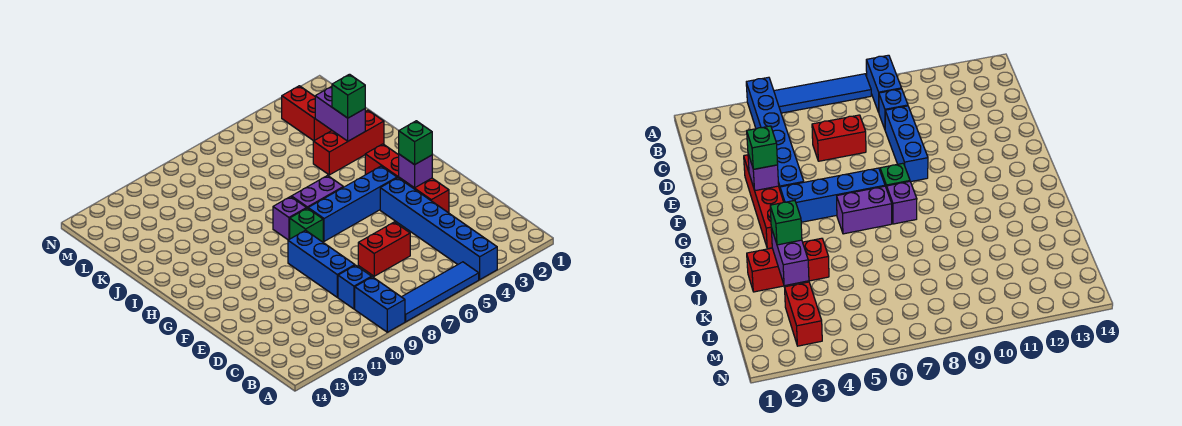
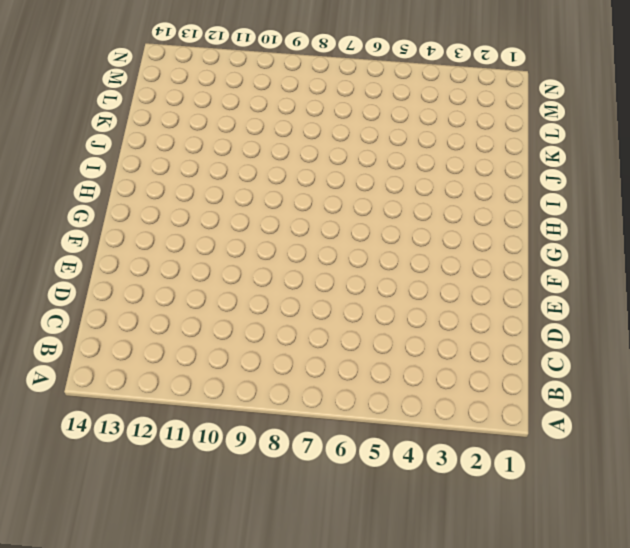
none -> blue 1x6 brick [380,178,497,279]
none -> blue 1x4 tile [402,262,479,322]
none -> blue 1x2 brick [355,277,405,332]

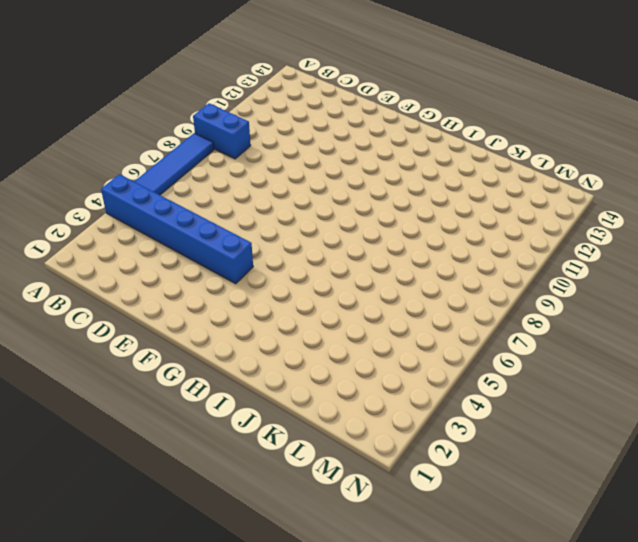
none -> blue 1x1 brick [338,265,372,309]
none -> red 1x2 brick [358,222,410,276]
none -> blue 1x3 brick [288,230,355,297]

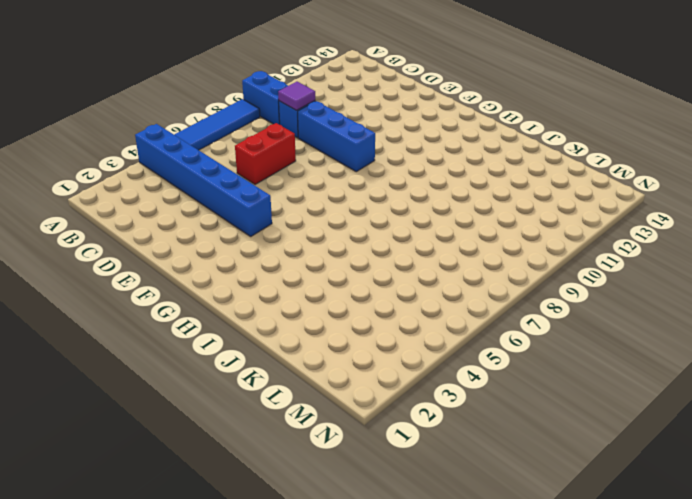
purple 1x1 tile [278,82,315,110] -> none
none -> red 1x4 brick [365,144,449,213]
none -> blue 1x4 brick [308,166,397,241]
none -> green 1x1 brick [290,208,323,242]

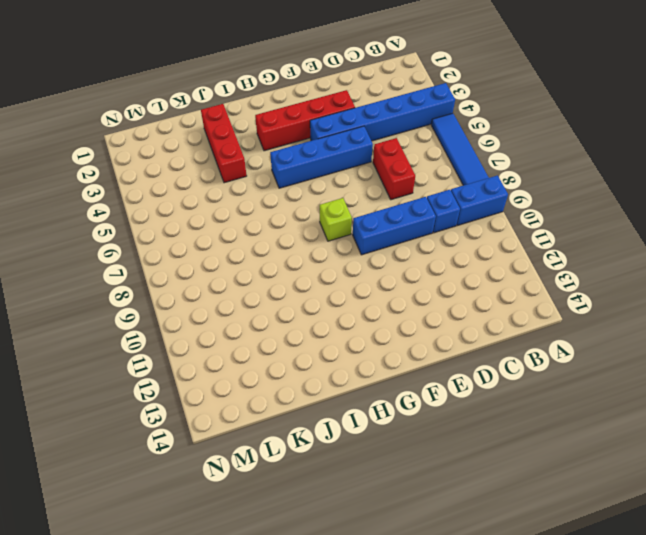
blue 1x4 brick [270,126,373,188] -> blue 1x4 brick turned to [308,166,397,241]
lime 1x1 brick [319,198,352,241] -> green 1x1 brick [290,208,323,242]
none -> purple 1x2 brick [291,176,343,208]
none -> purple 1x1 brick [273,197,306,240]
none -> red 1x2 brick [282,86,332,141]

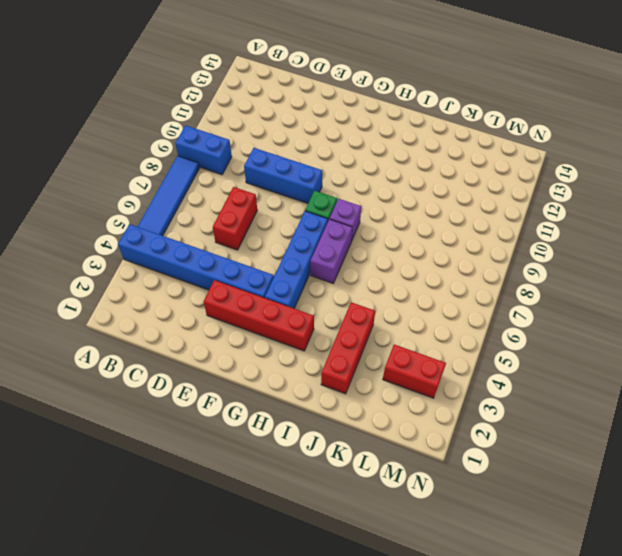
none -> blue 1x1 brick [338,265,372,309]
none -> purple 1x1 brick [399,154,432,188]
none -> purple 1x2 brick [315,86,365,141]

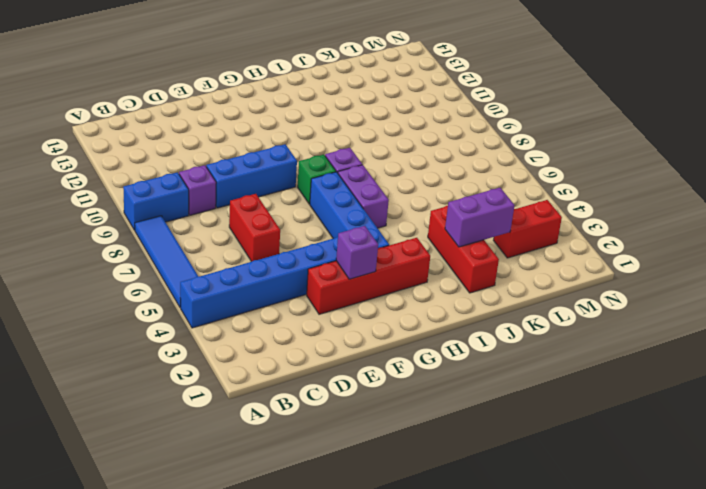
purple 1x1 brick [179,165,216,215] -> blue 1x1 brick [338,265,372,309]
none -> green 1x1 brick [399,121,432,165]
none -> green 1x1 brick [332,74,365,118]

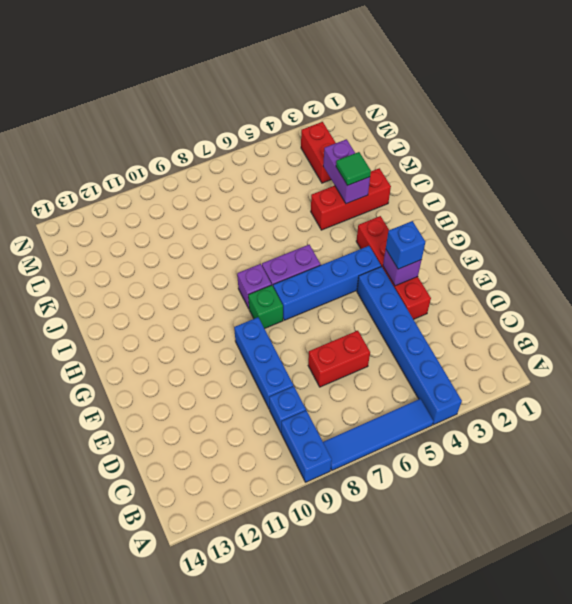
blue 1x1 brick [386,221,425,269] -> green 1x1 brick [399,121,432,165]
green 1x1 tile [336,152,371,186] -> green 1x1 brick [332,74,365,118]

